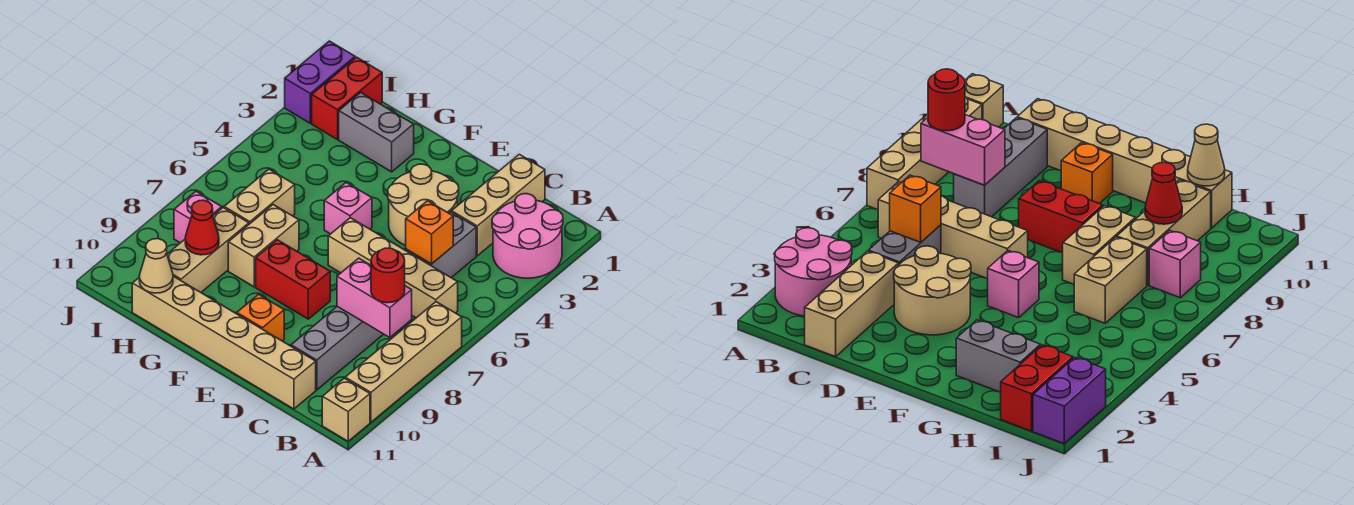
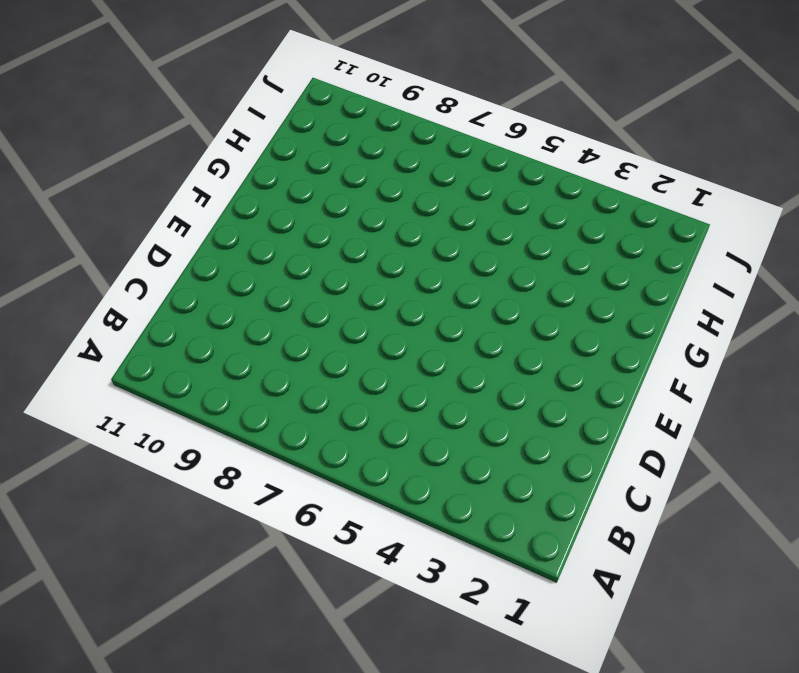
none -> pink 2x2 round brick [492,194,563,278]
none -> tan 1x4 brick [345,302,462,422]
none -> tan 1x1 brick [322,378,370,441]

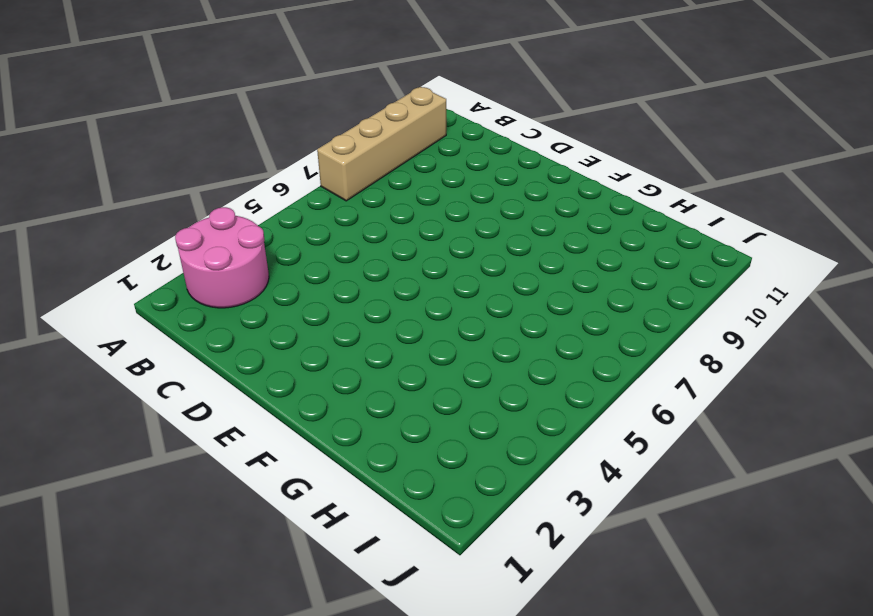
none -> tan 1x1 brick [322,378,370,441]
none -> tan 1x4 brick [328,218,458,318]
none -> tan 1x3 brick [452,154,545,256]

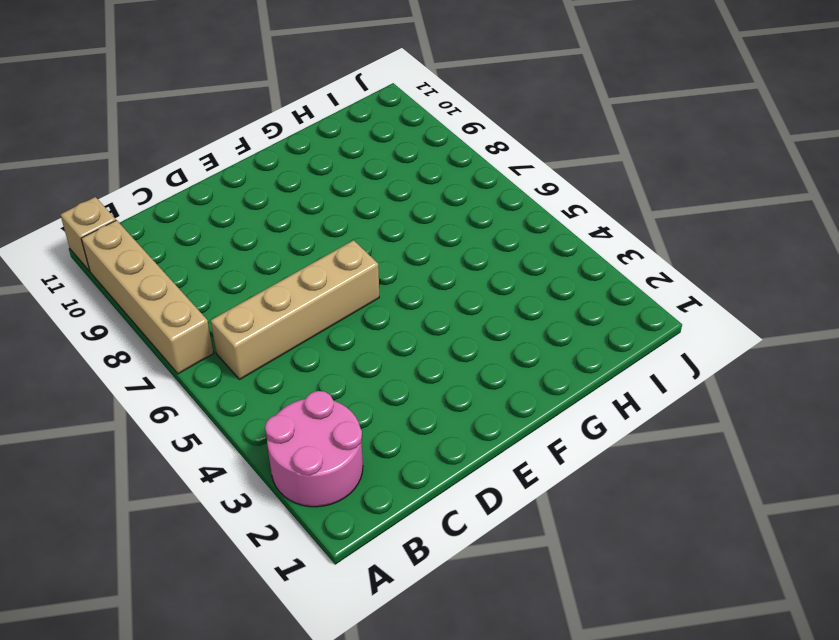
none -> tan 1x3 brick [452,154,545,256]
none -> grey 1x2 brick [406,212,476,278]
none -> grey 1x3 brick [291,307,383,390]

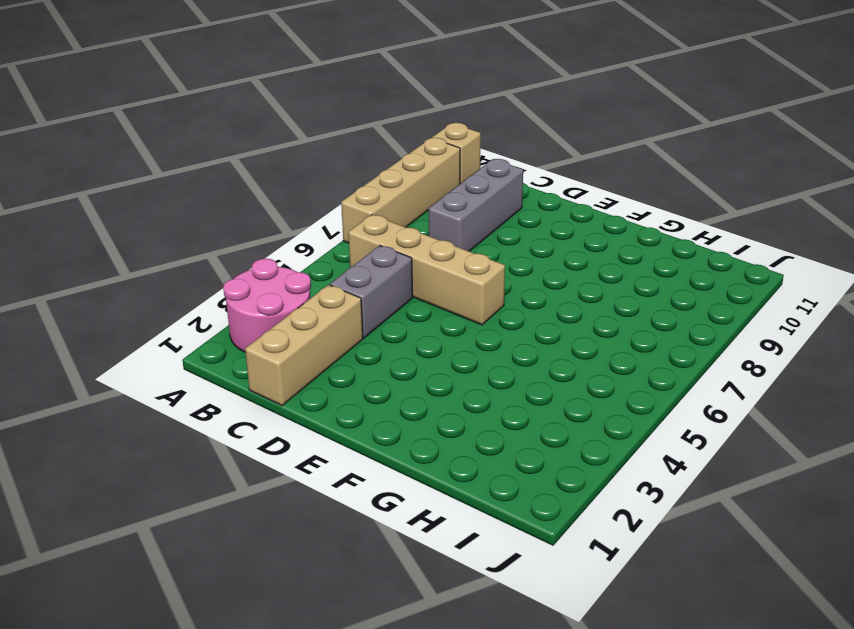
none -> tan 1x6 brick [132,276,316,409]
none -> tan 2x2 round brick [388,164,459,246]
none -> red 1x2 brick [256,240,330,319]

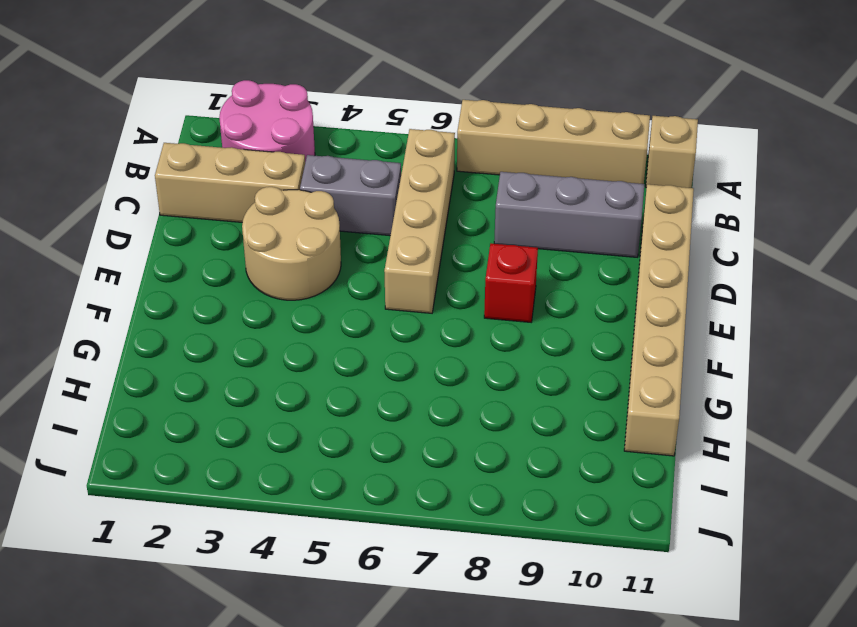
red 1x1 brick [484,244,538,322] -> red 1x2 brick [256,240,330,319]
none -> orange 1x1 brick [237,294,284,341]
none -> pink 1x1 brick [324,182,372,234]
none -> grey 1x2 brick [339,93,414,172]

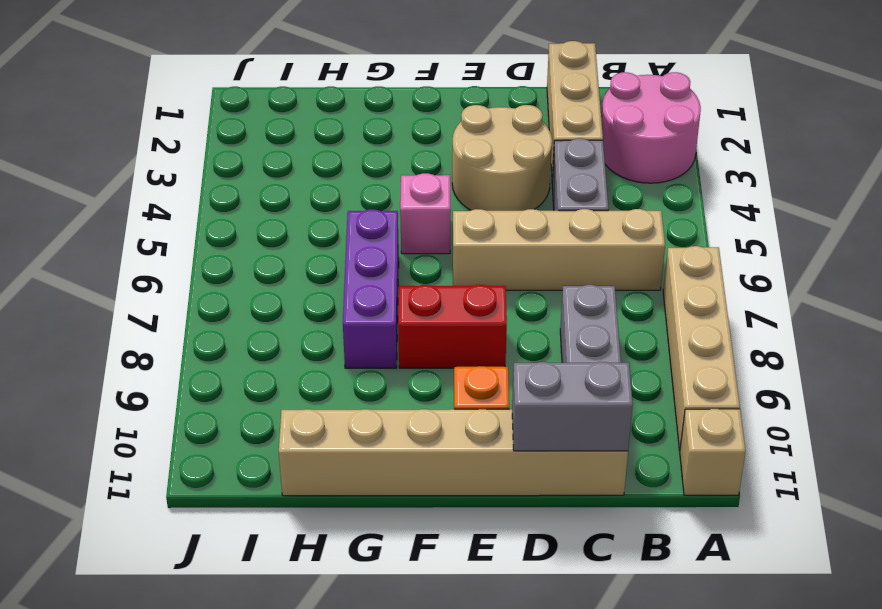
grey 1x2 brick [512,362,633,451] -> grey 1x2 brick moved to [339,93,414,172]
purple 1x3 brick [343,209,399,368] -> tan 1x2 brick [228,205,299,287]
none -> tan 1x2 brick [224,169,295,224]
none -> tan 1x3 brick [167,208,249,292]
none -> red 1x2 brick [312,57,382,140]

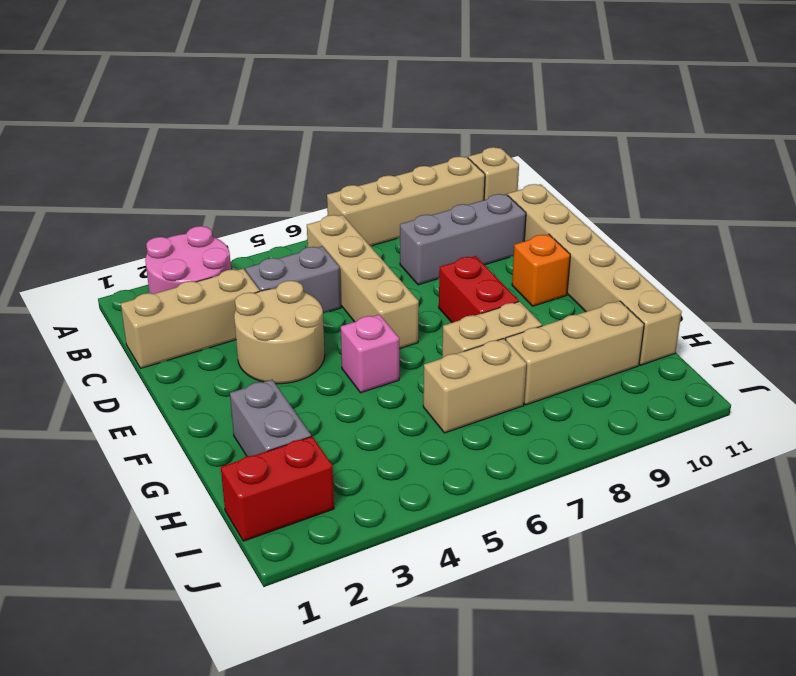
none -> pink 1x1 brick [174,191,222,243]
none -> purple 1x2 brick [285,41,355,123]
none -> pink 1x2 brick [337,258,412,338]

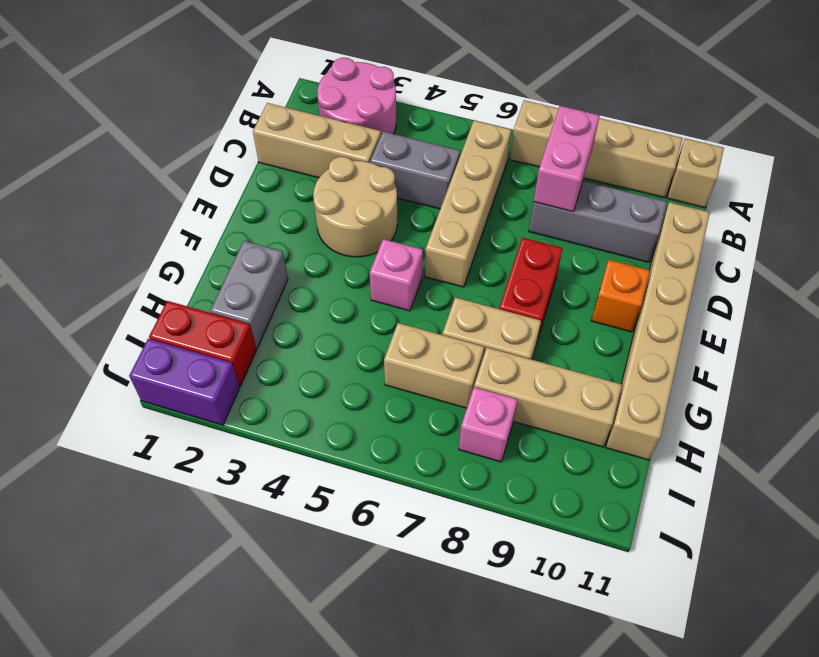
none -> orange 1x1 brick [406,201,453,264]
none -> red 1x1 cone [185,200,219,255]
none -> tan 1x1 cone [139,239,173,293]

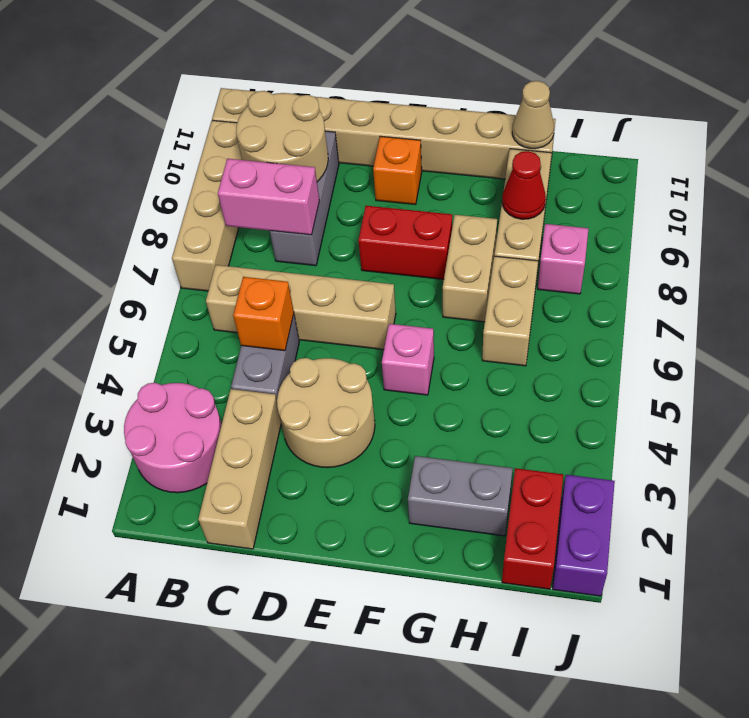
tan 2x2 round brick [236,91,328,182] -> none
none -> red 1x1 round brick [371,248,405,303]

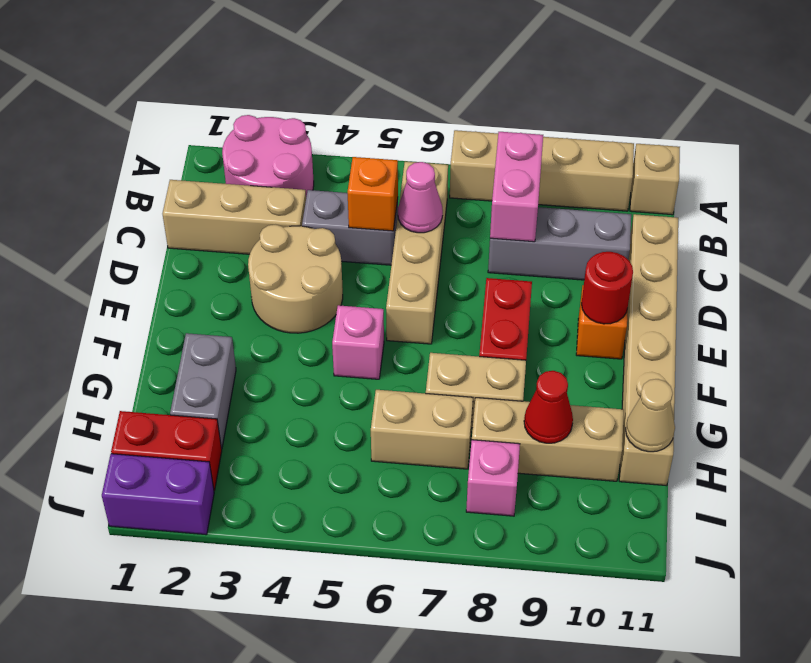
pink 1x1 cone [398,162,443,233] -> none
red 1x1 round brick [582,252,633,324] -> red 1x1 round brick moved to [371,248,405,303]

